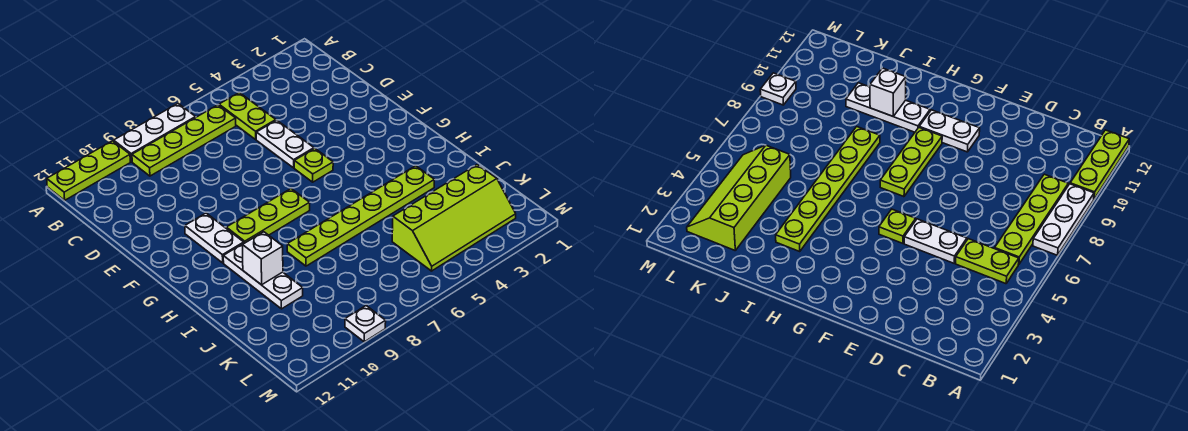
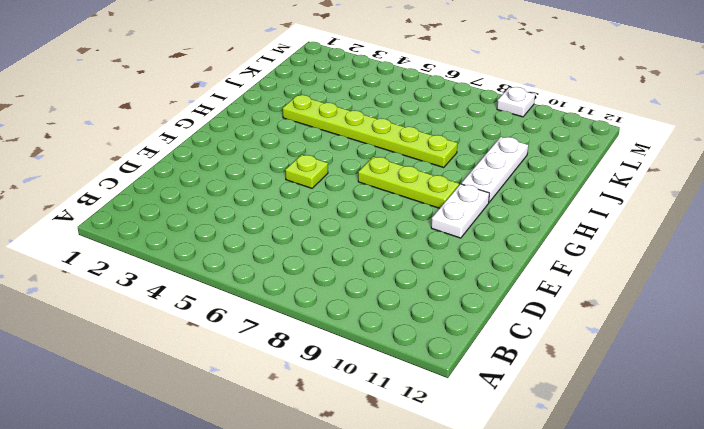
none -> white 1x3 plate [114,104,196,162]
none -> lime 1x3 plate [47,141,130,200]
none -> lime 1x2 plate [219,93,276,139]

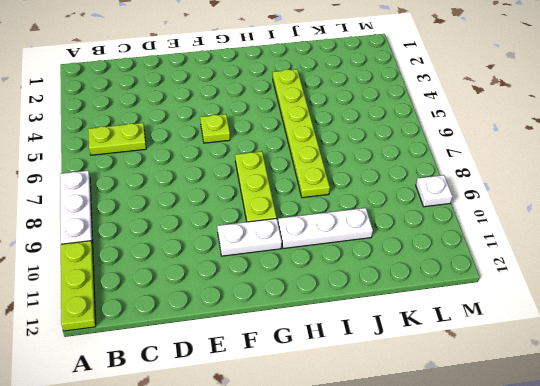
none -> lime 1x4 plate [132,105,236,176]
none -> white 1x2 plate [256,120,314,168]
none -> lime 2x4 slope [392,165,516,271]

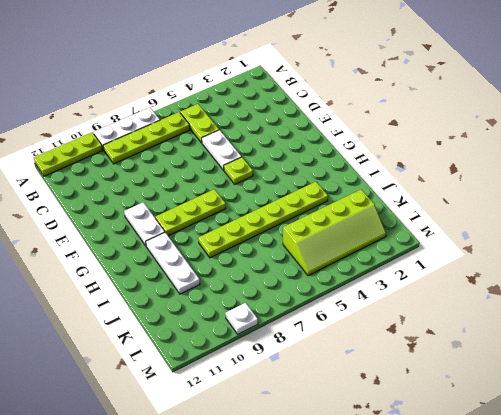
none -> white 1x1 brick [243,232,283,285]

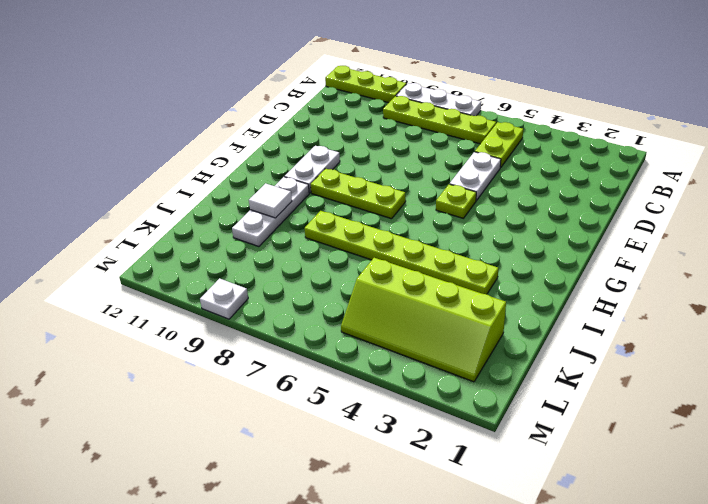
white 1x1 tile [249,183,292,218] -> white 1x1 brick [243,232,283,285]

